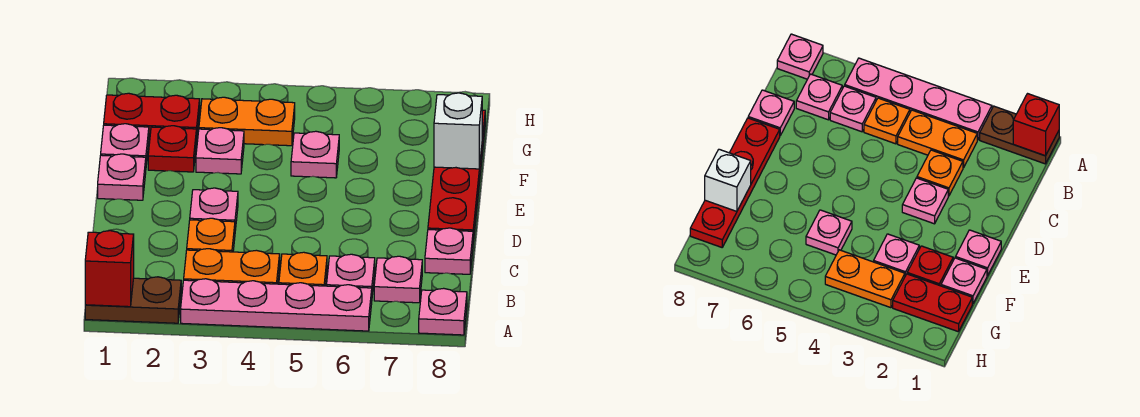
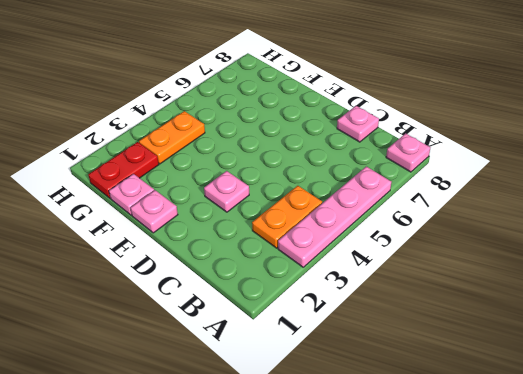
none -> brown 1x2 plate [85,277,181,323]
none -> orange 1x1 plate [279,252,327,286]
none -> pink 1x1 plate [327,254,375,295]

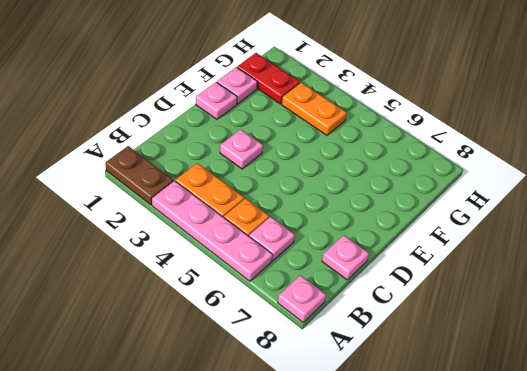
none -> pink 1x1 plate [374,256,422,303]
none -> orange 1x1 plate [187,218,235,252]
none -> red 1x4 plate [428,110,485,242]

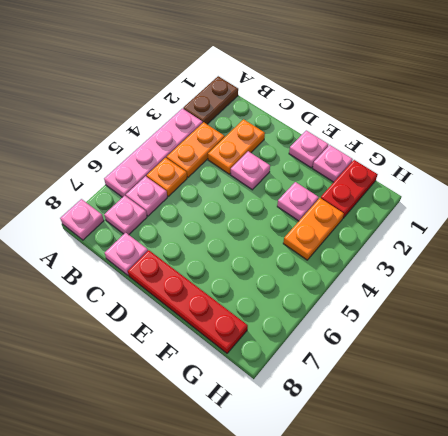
orange 1x2 plate [208,119,265,174] -> orange 1x1 plate [187,218,235,252]
none -> red 1x1 plate [148,126,196,172]
none -> pink 1x1 plate [291,131,339,178]
none -> red 1x1 brick [85,231,134,307]

